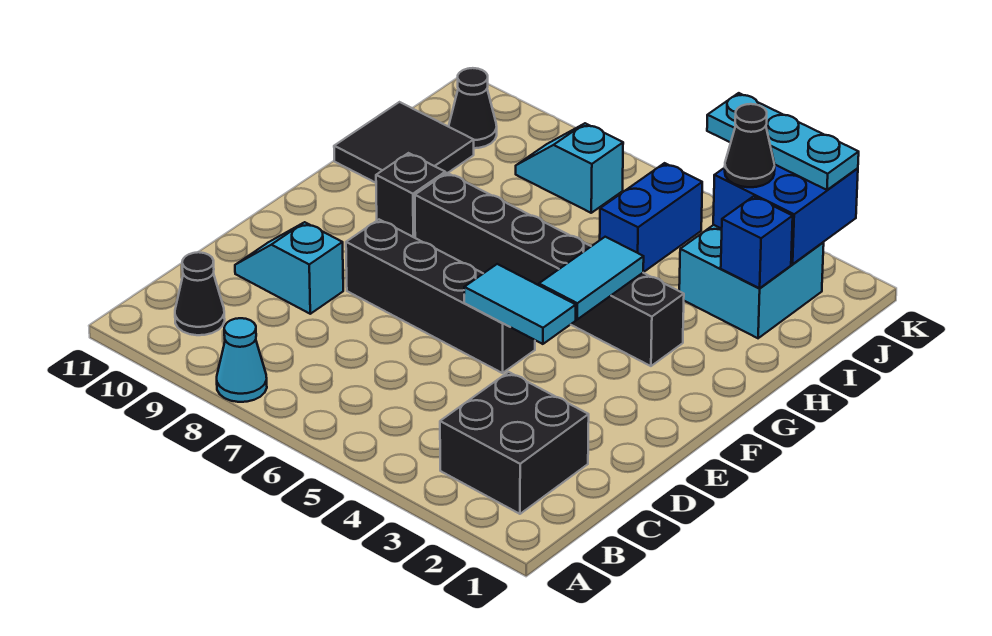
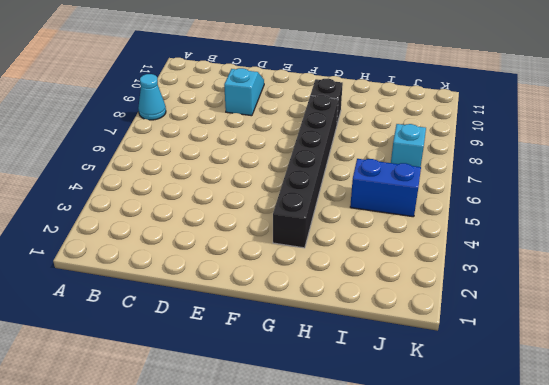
none -> black 2x2 brick [440,372,589,514]
none -> black 1x1 cone [175,252,225,335]
none -> black 1x4 brick [346,220,535,373]

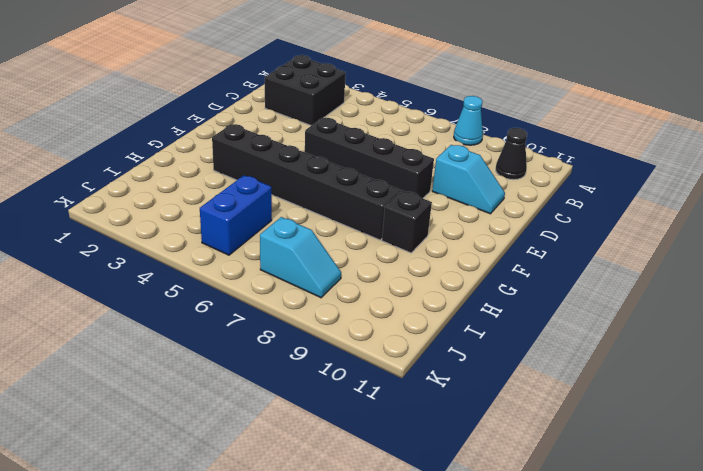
none -> black 2x2 tile [334,102,474,183]
none -> cyan 2x2 brick [679,225,824,338]
none -> black 1x1 cone [449,68,497,148]

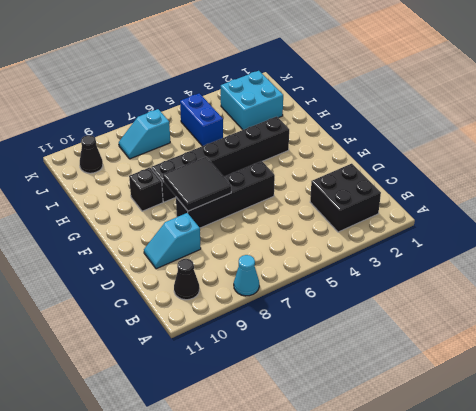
black 2x2 tile [163,157,231,211] -> black 2x2 tile moved to [334,102,474,183]
none -> cyan 1x2 tile [464,264,576,344]
none -> cyan 1x2 tile [539,237,644,319]
none -> blue 1x1 brick [721,196,793,288]

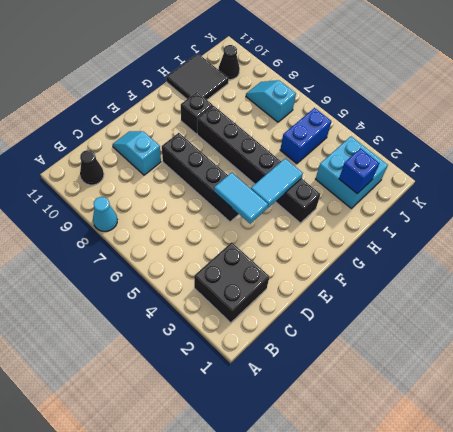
none -> blue 2x2 brick [713,165,858,264]
none -> black 1x1 cone [725,104,775,187]
none -> cyan 1x3 plate [707,93,859,190]

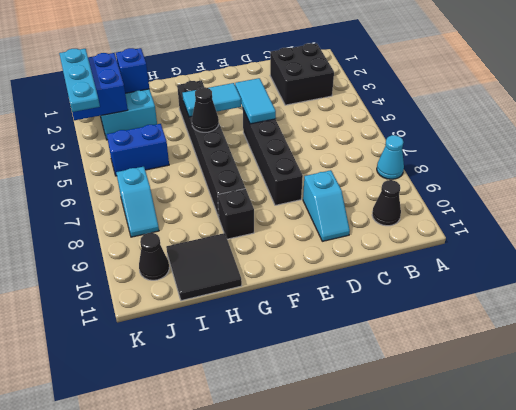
black 1x1 cone [192,87,219,132] -> black 1x1 cone moved to [725,104,775,187]

